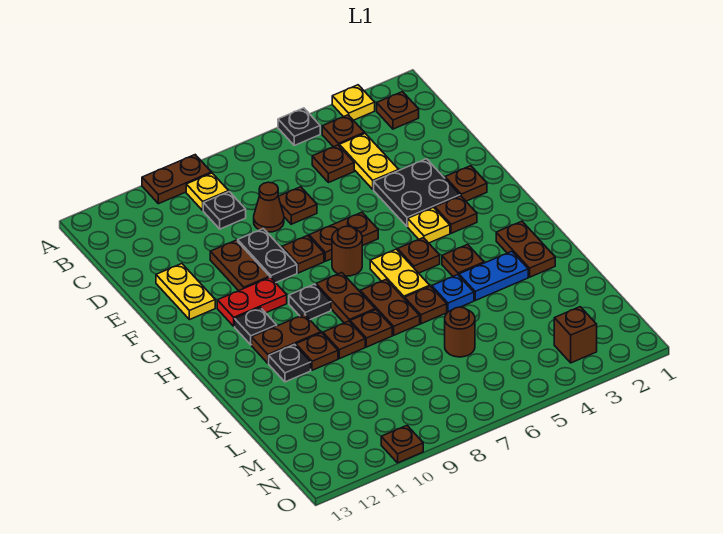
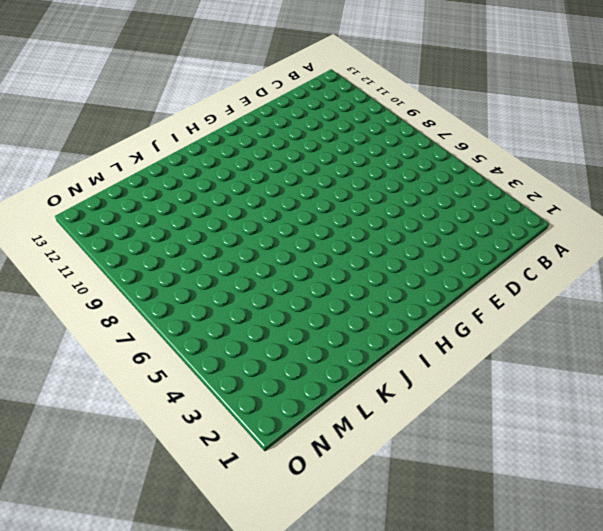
none -> yellow 1x1 plate [332,85,375,120]
none -> black 1x1 plate [278,108,320,145]
none -> brown 1x2 plate [142,155,211,204]
none -> brown 1x1 plate [377,92,419,129]

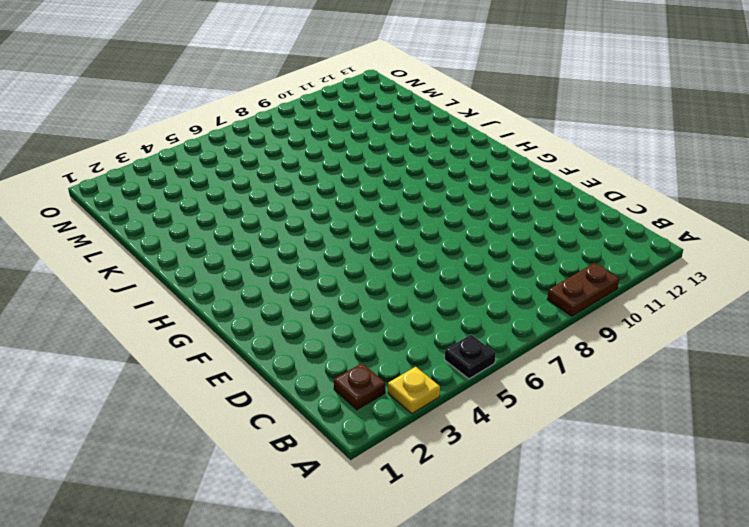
none -> brown 1x1 plate [322,115,364,147]
none -> yellow 1x1 plate [186,173,229,210]
none -> yellow 1x2 plate [339,133,399,189]
none -> brown 1x1 plate [312,145,354,183]

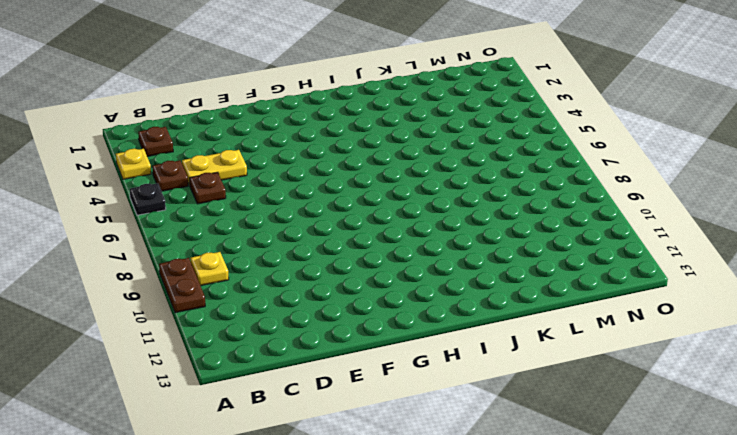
none -> black 1x1 plate [203,192,246,229]
none -> brown 1x1 plate [278,187,317,224]
none -> brown 1x1 cone [254,182,284,232]
none -> black 2x2 plate [374,159,460,226]

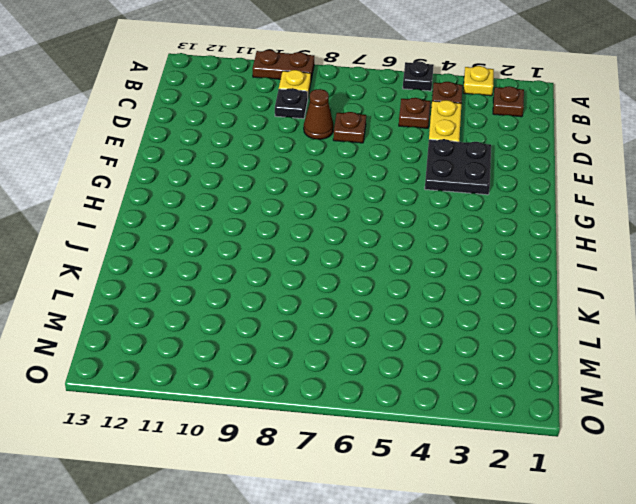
none -> black 1x2 plate [238,229,297,283]
none -> brown 1x2 plate [210,240,270,291]
none -> yellow 1x2 plate [156,264,215,320]
none -> brown 1x1 plate [445,166,487,201]

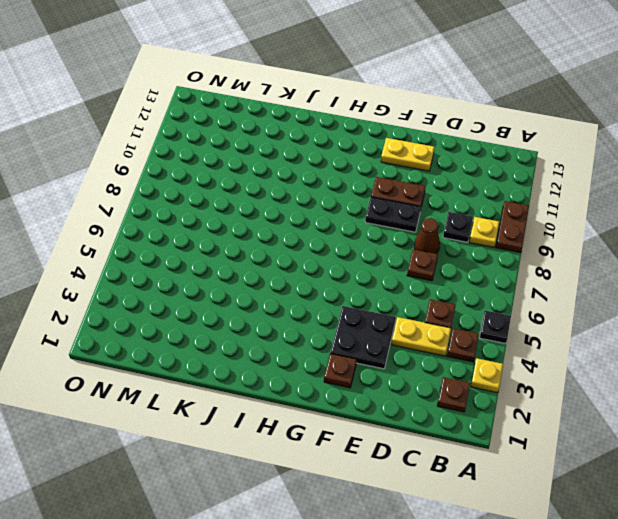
none -> brown 1x2 plate [309,212,378,261]
none -> brown 1x1 plate [282,235,324,273]
none -> brown 1x1 plate [435,196,477,233]
none -> yellow 1x1 plate [408,208,450,243]

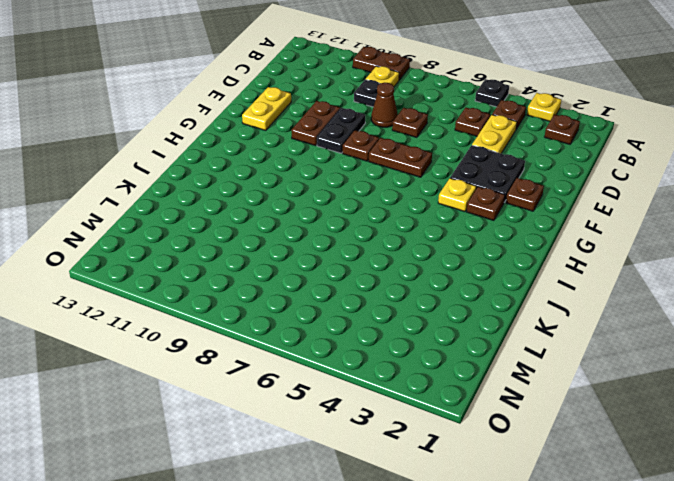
none -> brown 1x1 round brick [332,226,362,276]
none -> red 1x2 plate [217,277,287,326]
none -> brown 1x1 plate [398,238,440,273]
none -> yellow 1x2 plate [370,249,430,299]

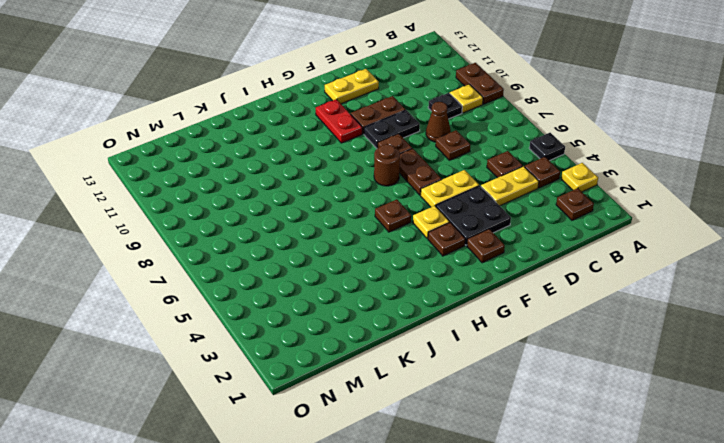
yellow 1x2 plate [421,170,479,207] -> yellow 1x2 plate moved to [370,249,430,299]
none -> brown 1x2 plate [316,273,375,323]
none -> black 1x1 plate [289,284,331,320]
none -> black 1x1 plate [235,307,277,345]
none -> brown 1x2 plate [496,221,555,277]

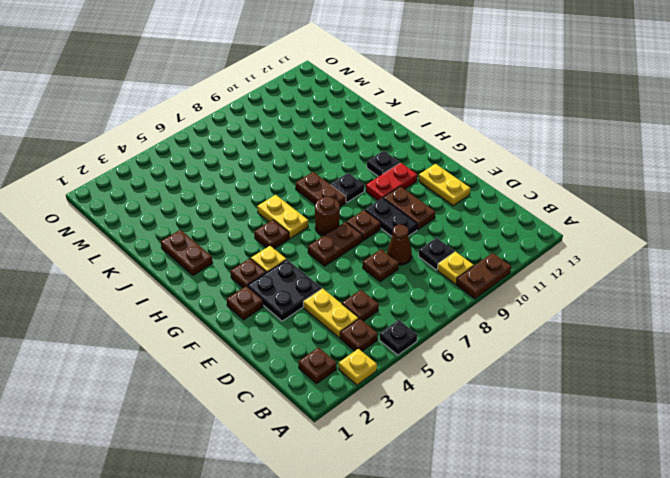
none -> brown 1x1 plate [442,244,484,276]
none -> brown 1x2 plate [360,280,420,335]
none -> brown 1x2 plate [252,314,321,363]
none -> blue 1x2 plate [459,251,528,300]

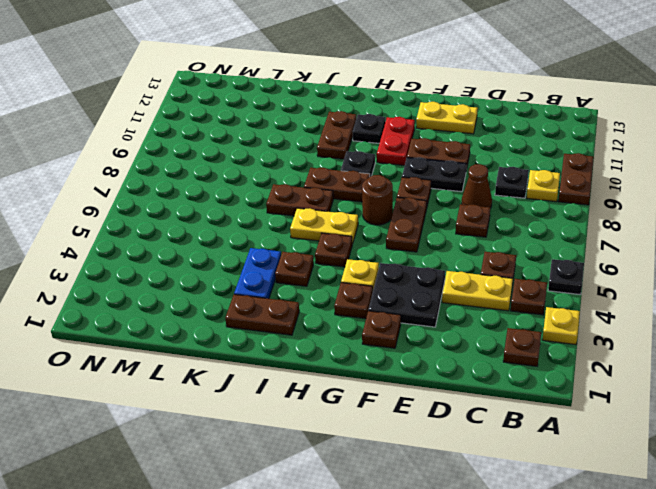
none -> blue 1x1 plate [432,275,474,312]
none -> brown 1x1 plate [405,286,447,324]
none -> brown 1x1 plate [350,310,392,347]
none -> brown 1x1 plate [323,321,365,359]

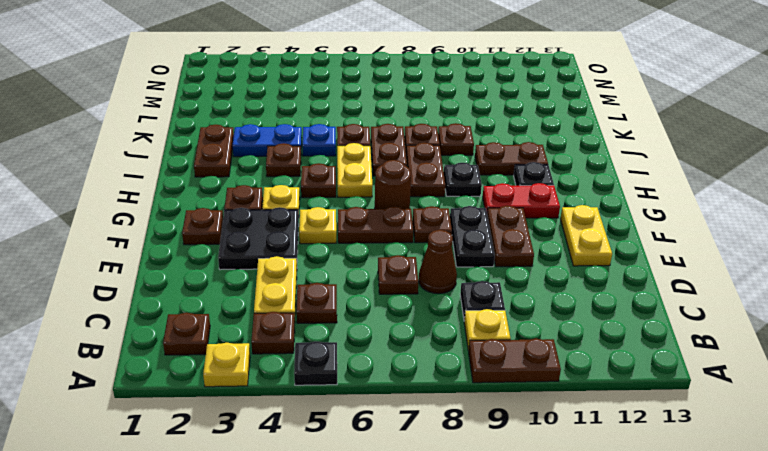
yellow 1x1 plate [299,207,336,244] -> none
none -> brown 1x1 plate [296,333,338,370]
none -> black 1x1 plate [269,344,311,382]
none -> brown 1x1 round brick [445,307,475,357]
none -> brown 1x1 brick [554,307,597,363]

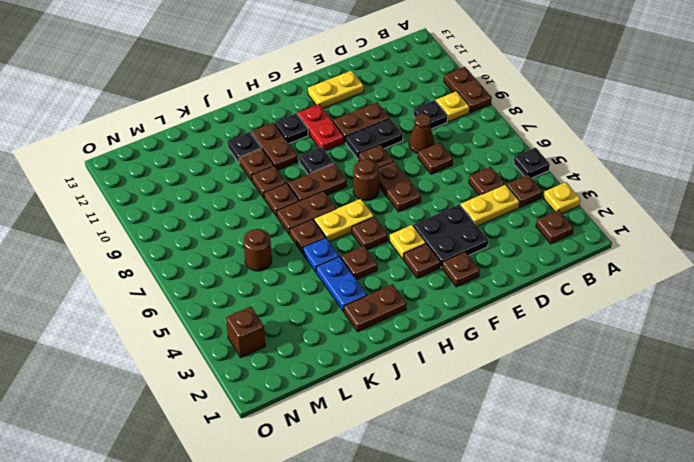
none -> brown 1x1 plate [381,426,423,463]

